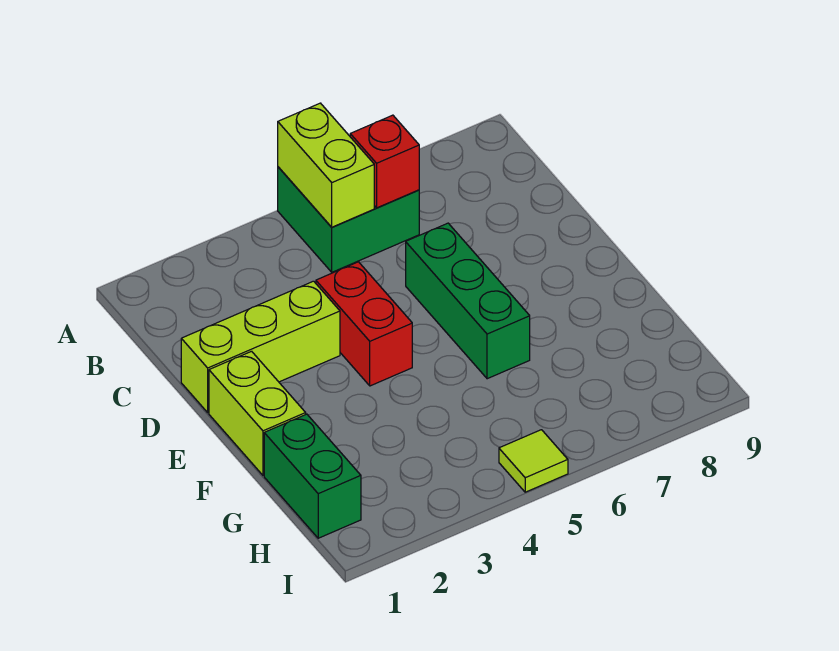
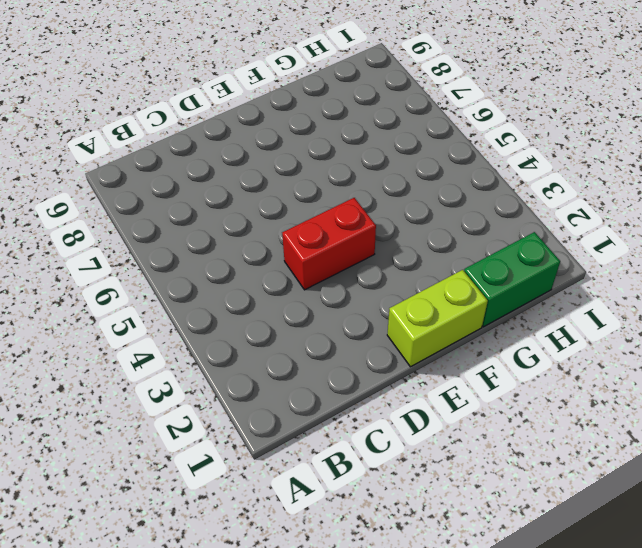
none -> green 2x2 brick [278,135,419,272]
none -> lime 1x3 brick [181,281,340,412]

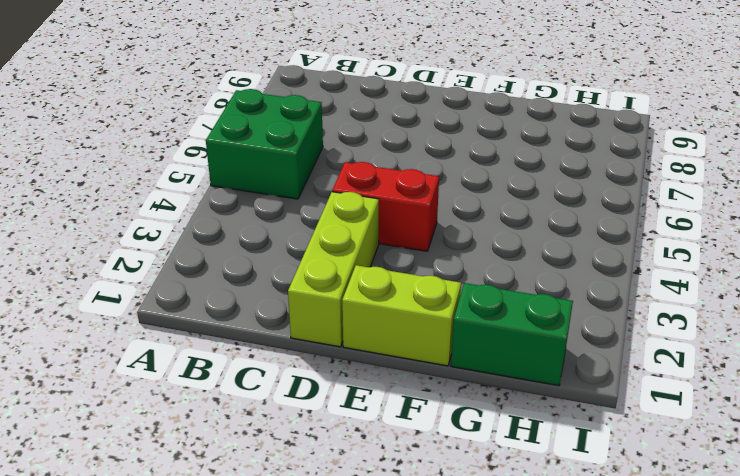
none -> green 1x3 brick [406,223,530,379]
none -> lime 1x1 tile [499,430,568,492]

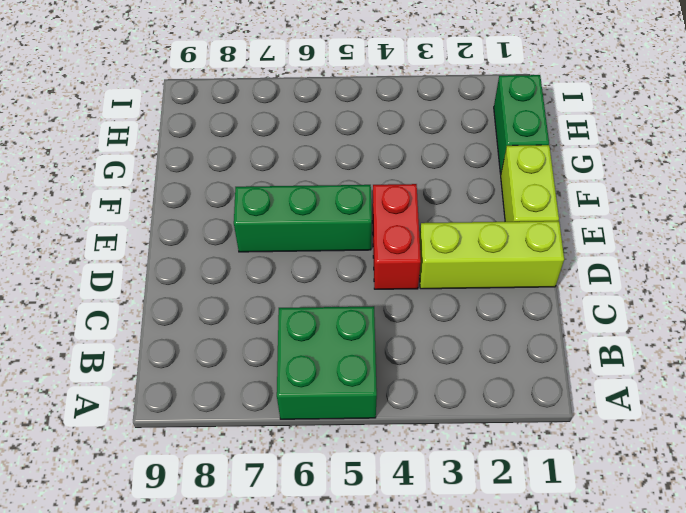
green 1x3 brick [234,185,372,252] -> green 1x3 brick turned to [406,223,530,379]
none -> lime 1x1 tile [499,430,568,492]
none -> lime 1x2 brick [278,103,374,227]

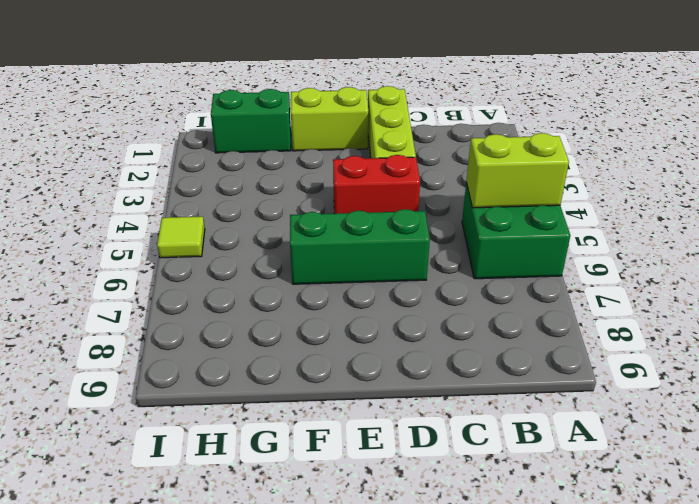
none -> red 1x1 brick [350,115,419,208]

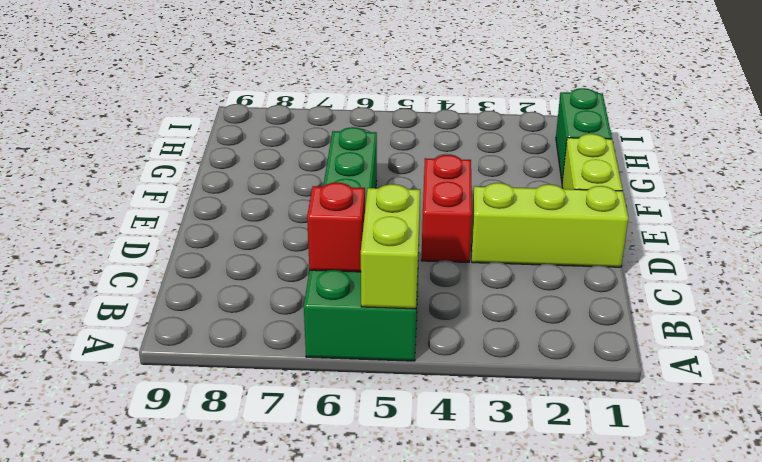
none -> lime 1x1 tile [499,430,568,492]

